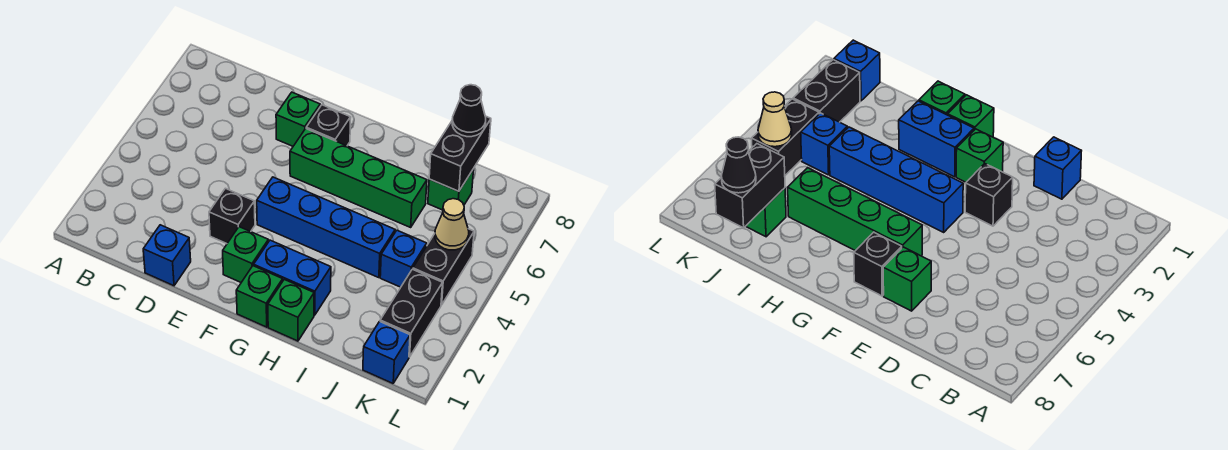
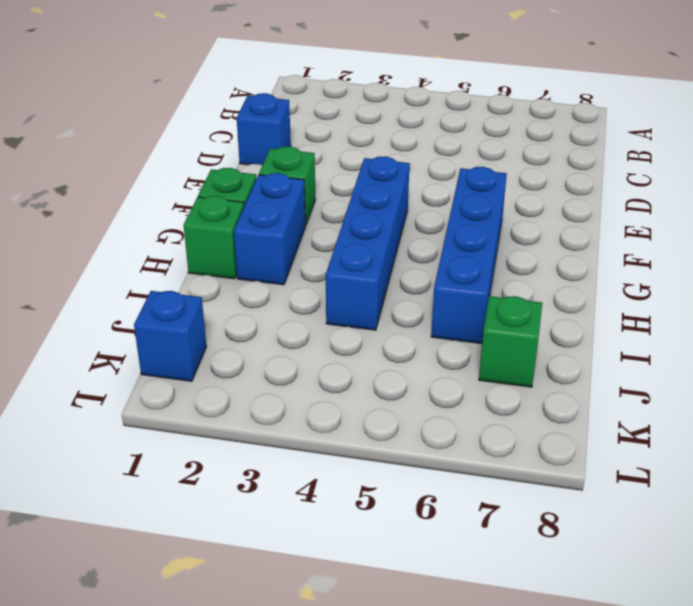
blue 1x4 brick [431,167,507,344] -> green 1x4 brick [290,129,427,227]
none -> black 1x1 brick [209,188,255,244]
none -> green 1x1 brick [276,92,320,146]
none -> black 1x1 brick [306,105,351,146]

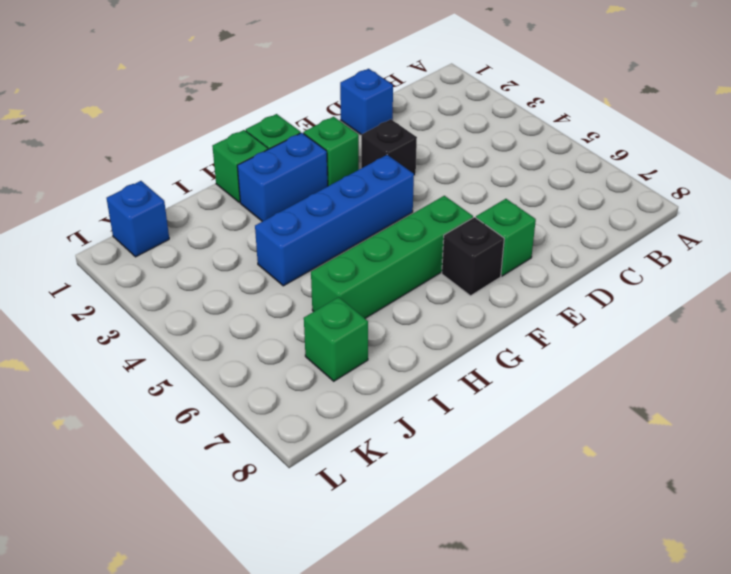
none -> blue 1x1 brick [380,230,427,287]
none -> black 1x2 brick [380,269,442,357]
none -> black 1x2 brick [413,229,474,305]

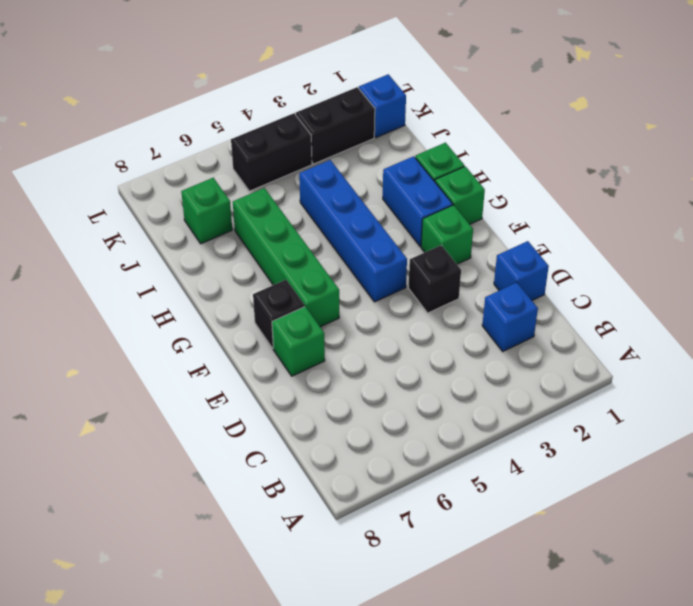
blue 1x1 brick [482,283,538,351] -> blue 1x1 brick moved to [380,230,427,287]
none -> black 1x2 brick [429,116,491,191]
none -> tan 1x1 cone [435,199,469,250]
none -> black 1x1 cone [452,85,486,137]

